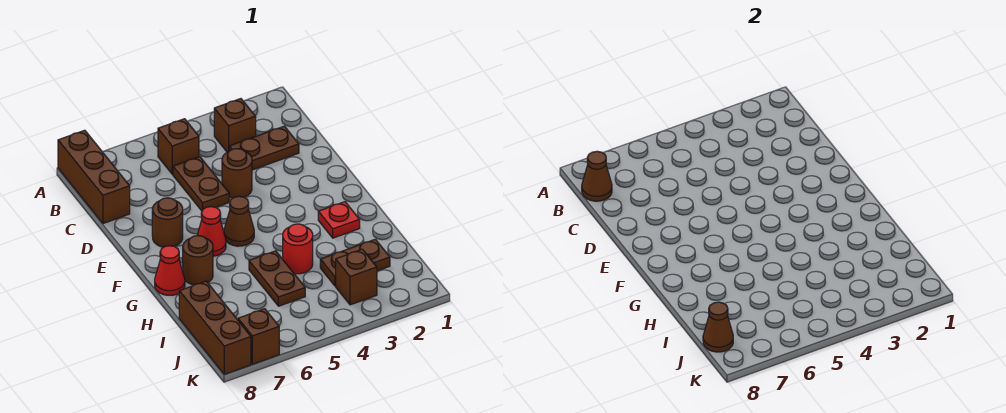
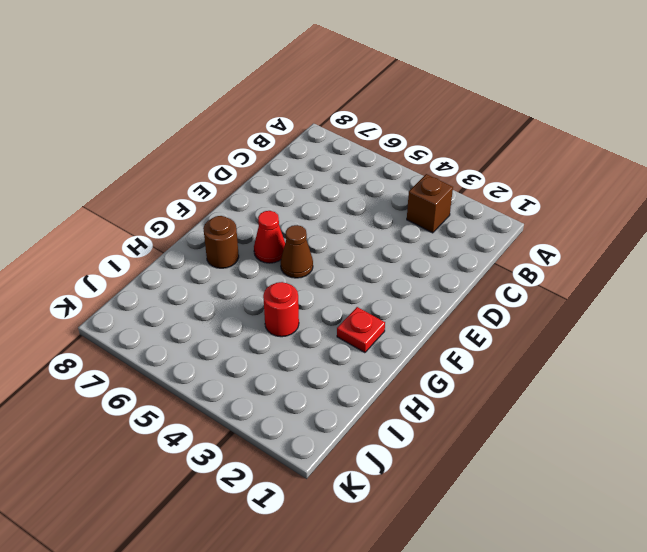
none -> brown 1x3 brick [58,130,130,224]
none -> brown 1x1 brick [158,119,199,174]
none -> brown 1x2 plate [229,126,299,170]

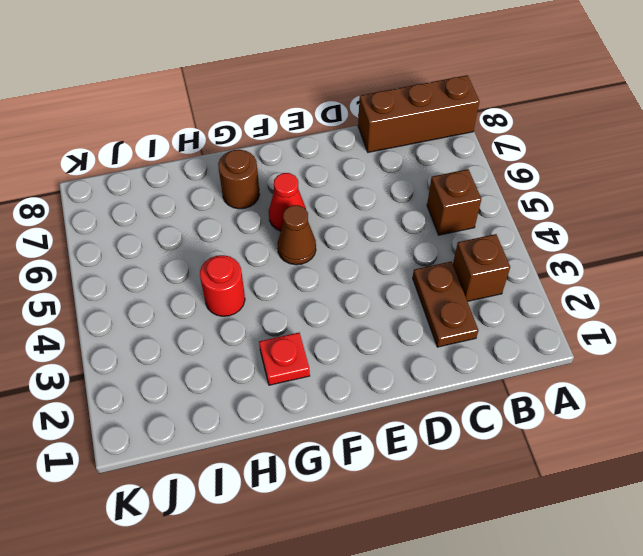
none -> brown 1x2 plate [173,157,229,211]
none -> brown 1x1 round brick [222,149,252,198]
none -> brown 1x1 round brick [152,198,183,247]

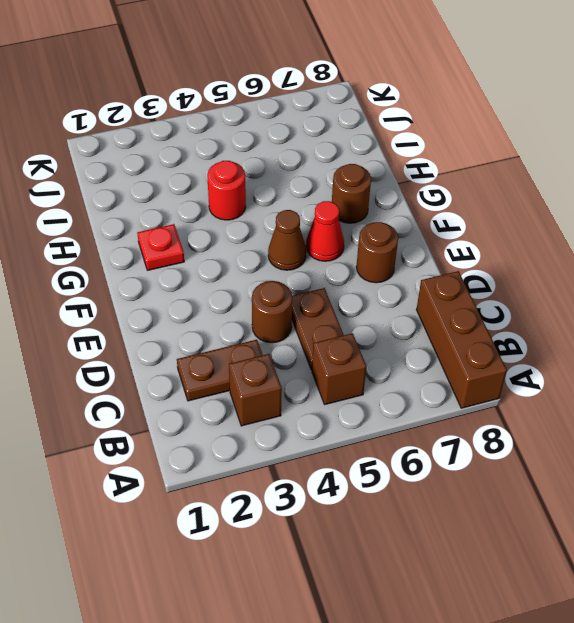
none -> red 1x1 cone [155,246,185,295]
none -> brown 1x2 plate [249,251,305,306]
none -> brown 1x2 plate [320,239,390,286]

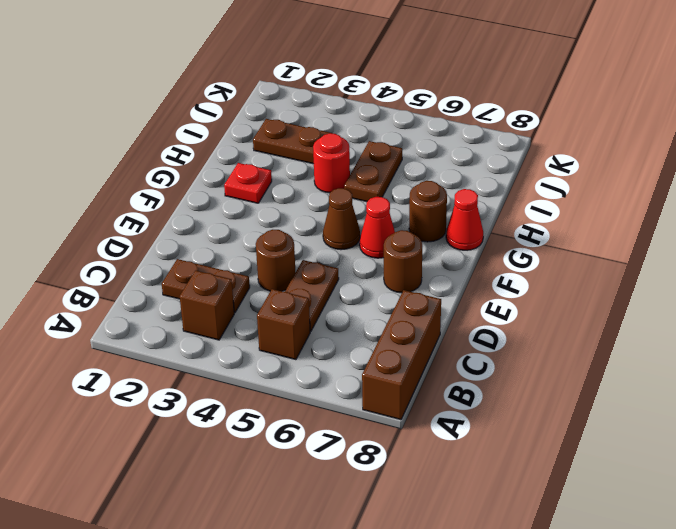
none -> brown 1x3 brick [179,281,251,374]
none -> brown 1x1 brick [336,249,377,305]
none -> brown 1x1 brick [238,309,279,364]

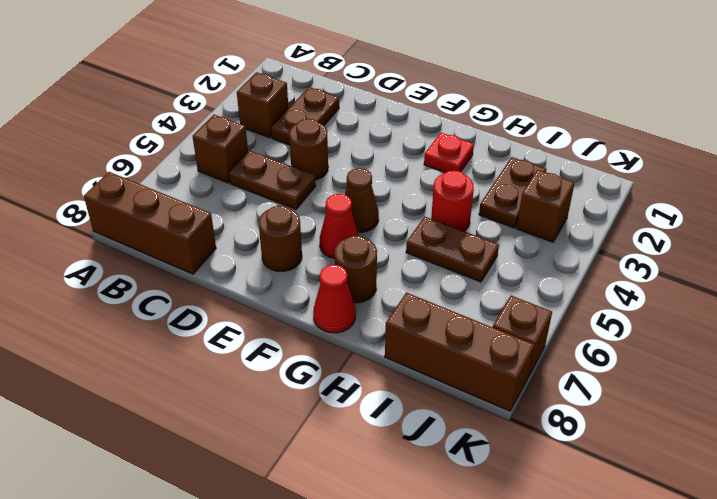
none -> brown 1x1 cone [582,151,612,201]
none -> brown 1x1 cone [703,302,733,352]

